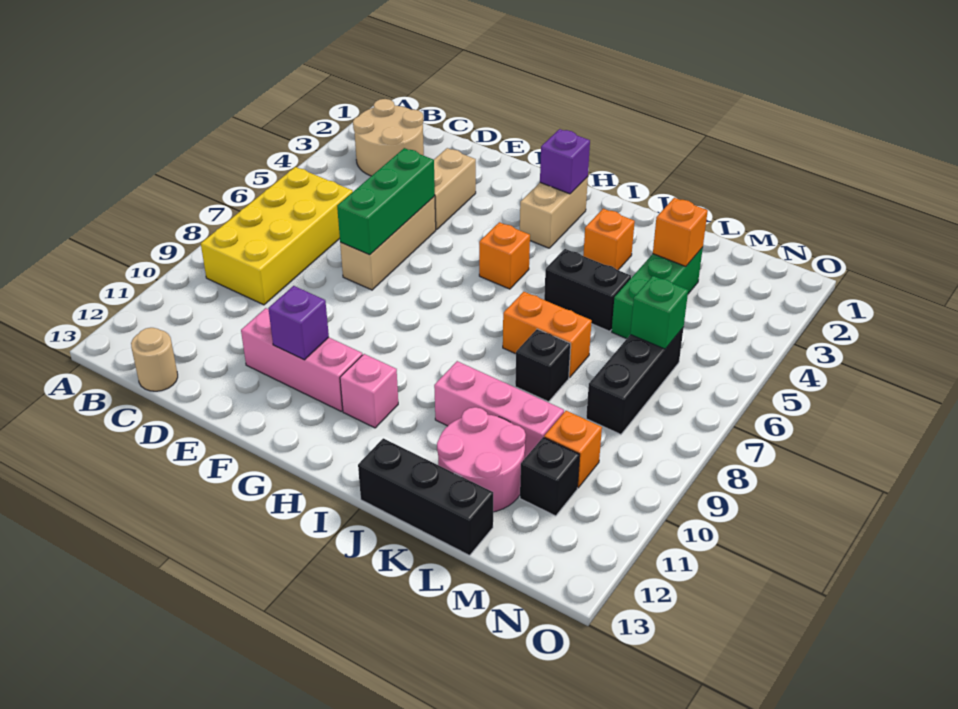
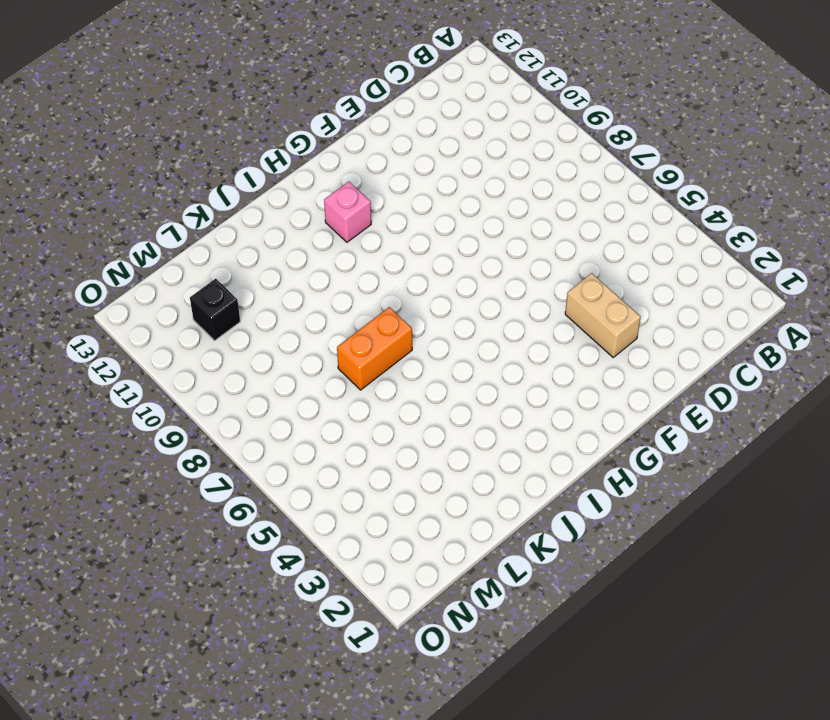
none -> tan 2x2 round brick [353,99,424,176]
none -> yellow 2x4 brick [201,167,353,305]
none -> tan 1x1 round brick [131,328,178,391]

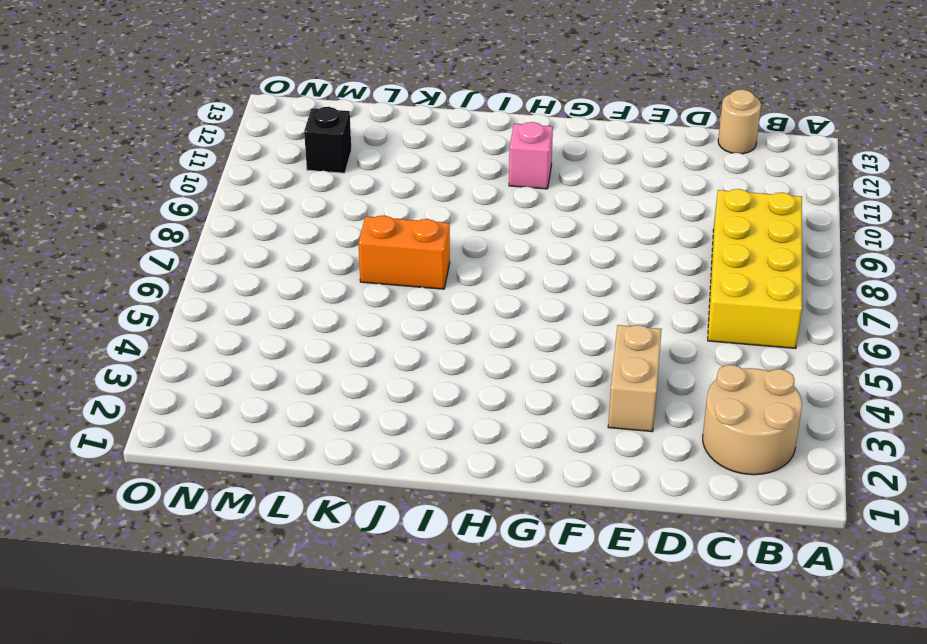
none -> tan 1x3 brick [340,196,436,290]
none -> pink 1x3 brick [241,308,363,411]
none -> tan 1x2 brick [520,177,588,248]

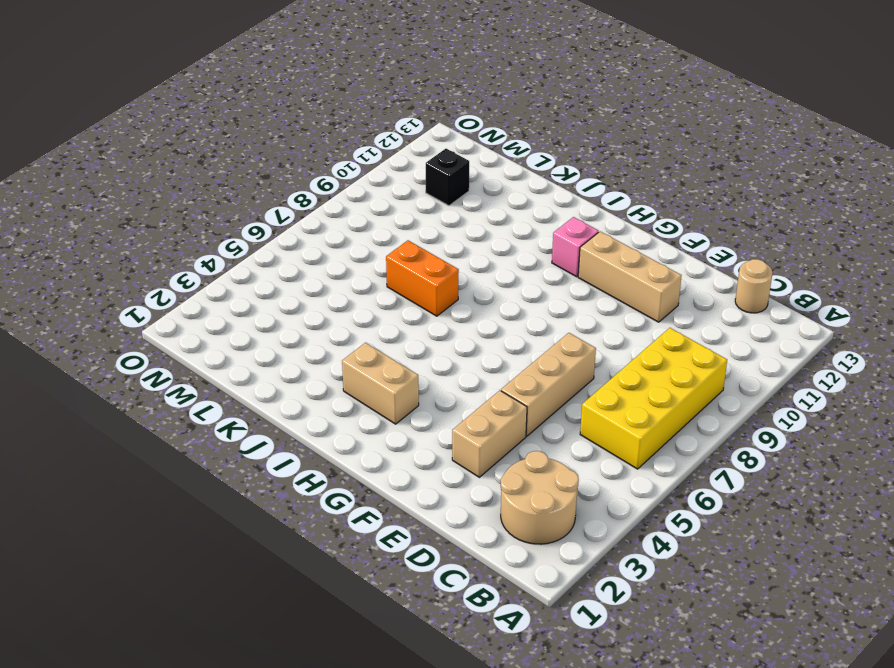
tan 1x3 brick [578,231,682,322] -> pink 1x3 brick [241,308,363,411]
tan 1x2 brick [342,343,419,424] -> tan 1x2 brick turned to [520,177,588,248]
none -> orange 1x1 brick [479,222,530,289]
none -> orange 1x1 brick [583,209,635,270]
none -> black 1x2 brick [544,249,631,331]

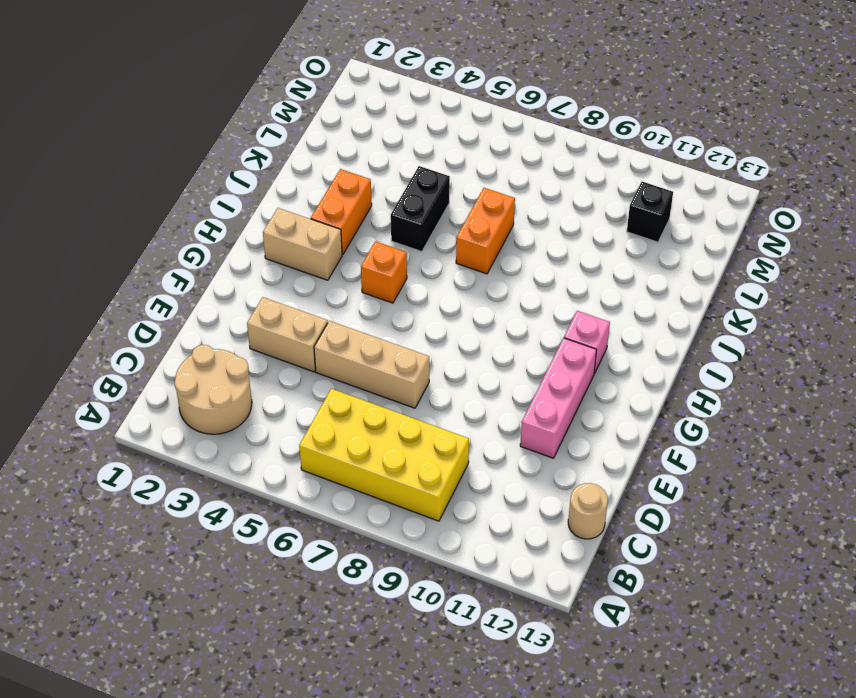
orange 1x2 brick [311,169,372,255] -> orange 1x1 brick [583,209,635,270]
none -> pink 1x3 brick [434,361,564,458]
none -> black 1x3 brick [358,438,493,555]
none -> black 1x1 brick [515,329,571,402]

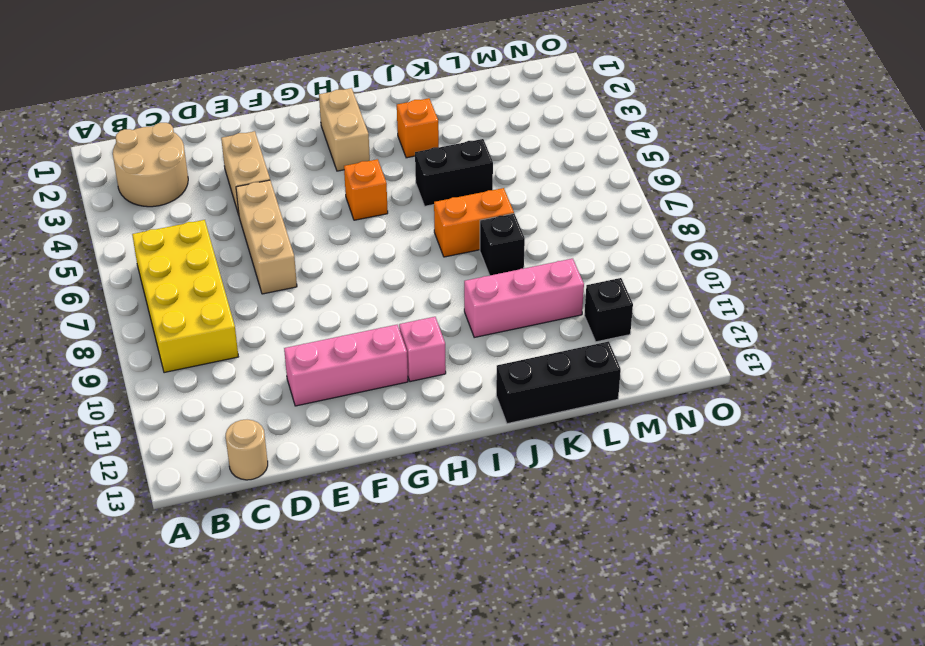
none -> pink 2x2 round brick [437,407,526,512]
none -> green 1x3 brick [612,247,703,339]
none -> black 1x3 brick [586,328,683,434]

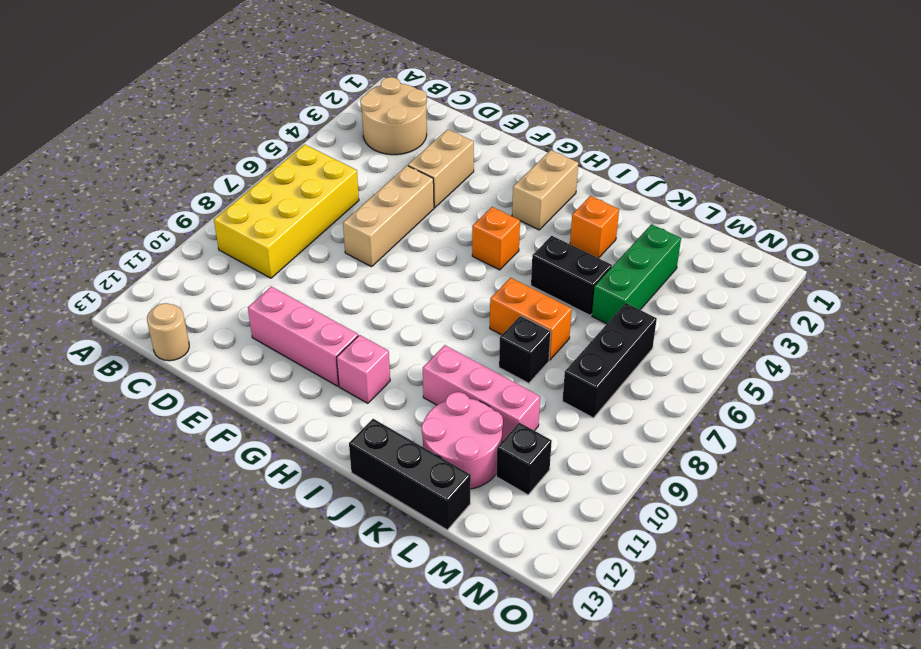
none -> orange 1x1 brick [544,411,602,488]
none -> green 1x3 brick [337,148,435,255]
none -> purple 1x1 brick [268,286,329,360]

